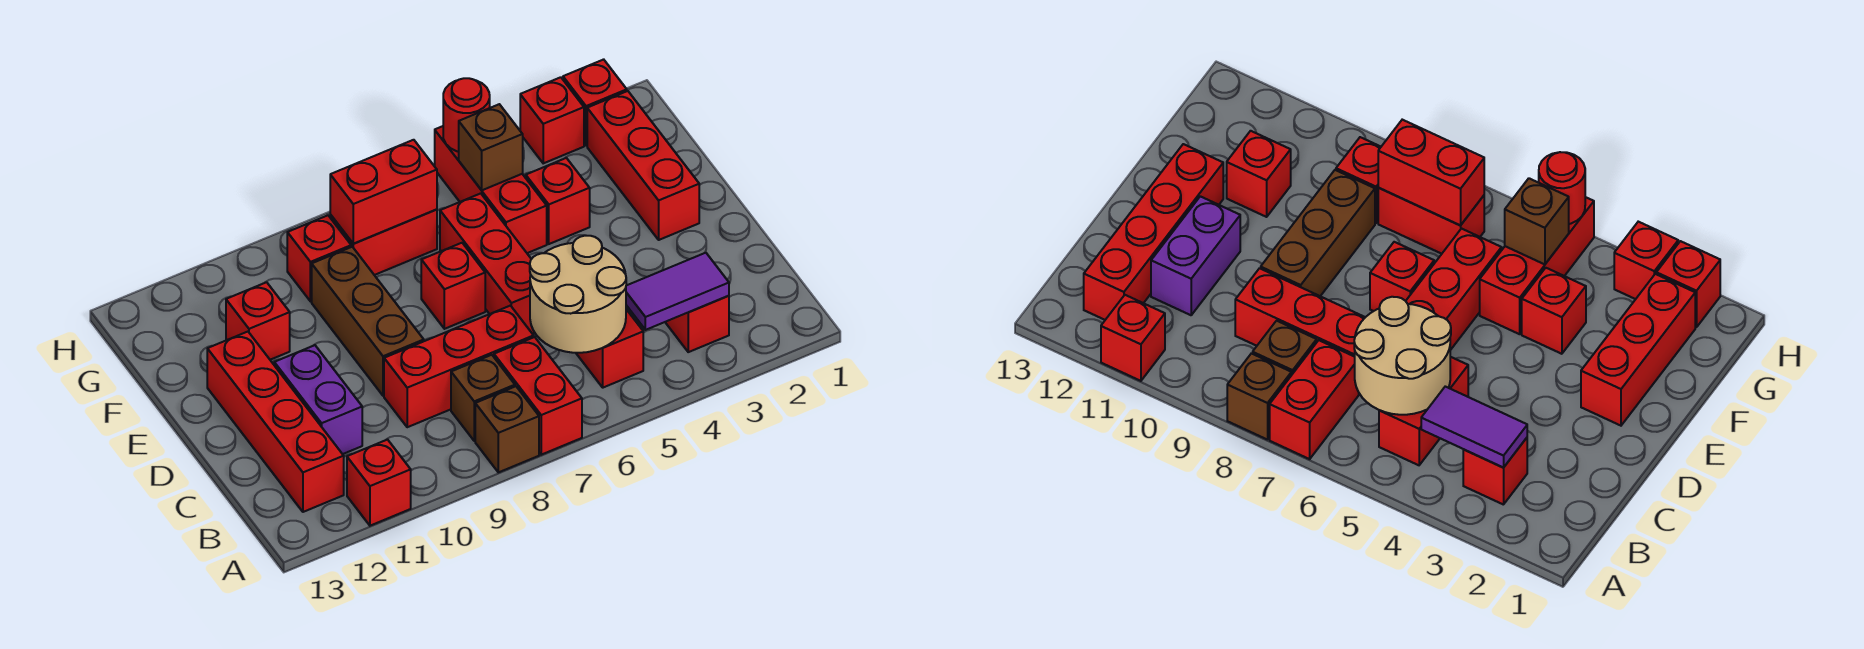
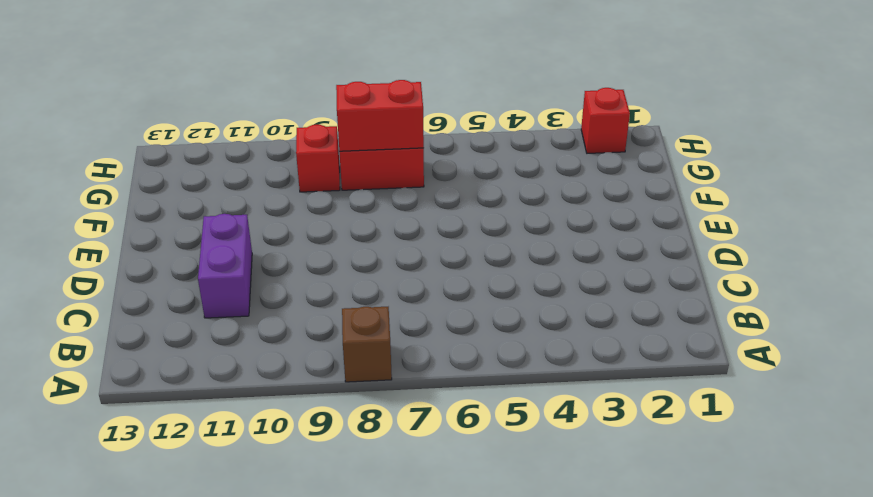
none -> red 1x2 brick [494,337,582,455]
none -> red 1x1 brick [347,440,411,526]
none -> red 1x1 brick [665,296,729,352]

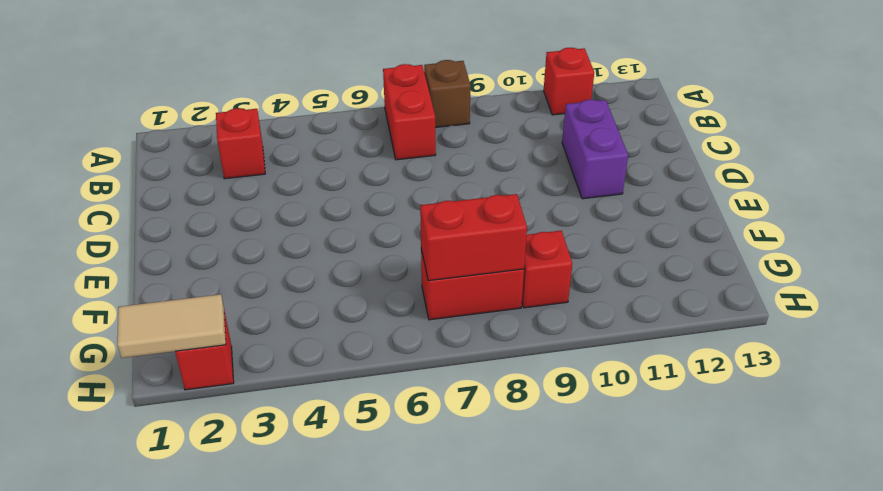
tan 1x2 tile [117,294,226,358] -> none
none -> red 1x2 brick [576,309,643,388]
none -> brown 1x1 brick [451,355,515,441]
none -> red 1x4 brick [207,332,344,512]

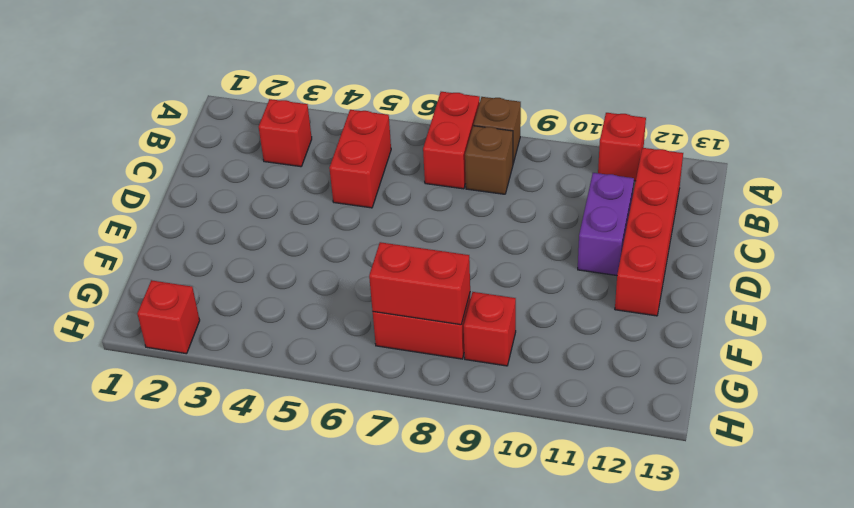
none -> red 1x3 brick [384,306,534,427]
none -> red 1x3 brick [440,193,535,334]
none -> brown 1x3 brick [312,247,424,396]

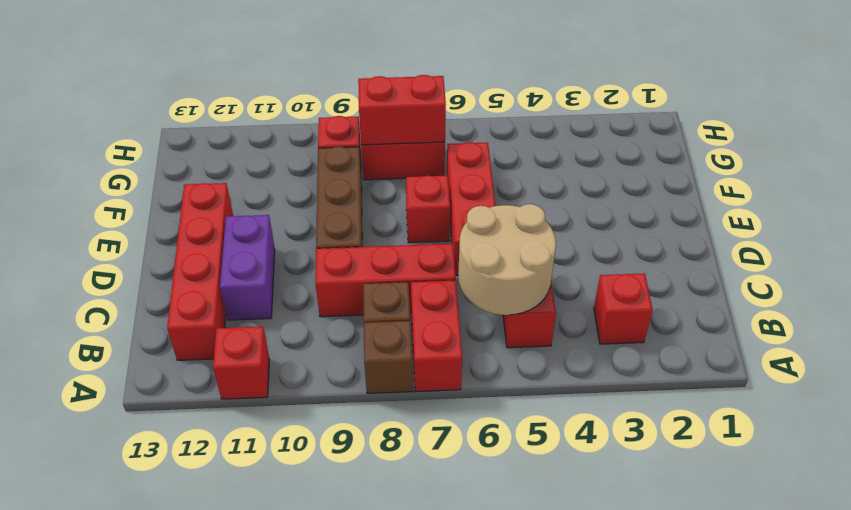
none -> red 1x3 brick [587,91,699,240]
none -> red 1x1 brick [526,158,590,244]
none -> red 1x3 brick [435,126,547,253]

